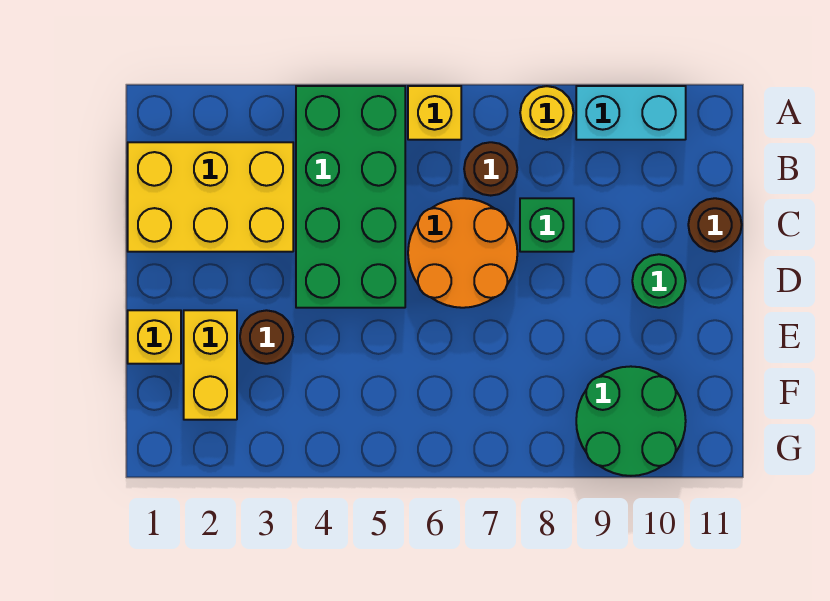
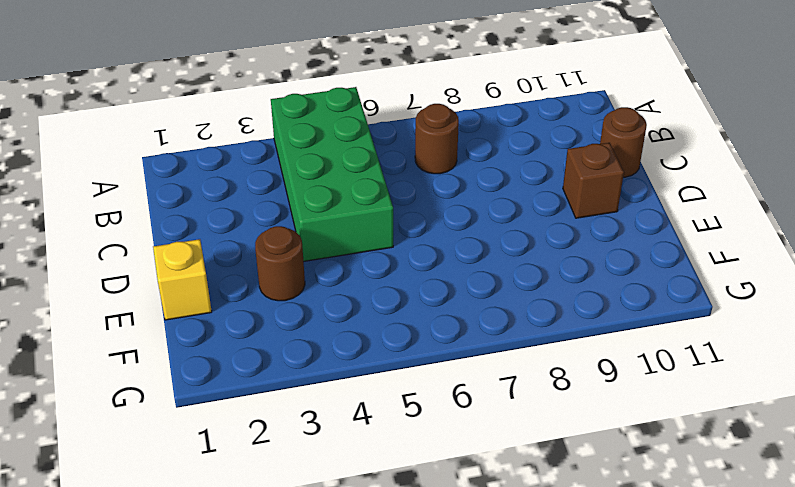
brown 1x1 brick [563,143,624,218] -> green 1x1 round brick [632,254,686,308]
none -> yellow 1x1 brick [408,86,461,140]
none -> yellow 1x1 round brick [520,86,573,139]
none -> cyan 1x2 brick [576,86,686,140]

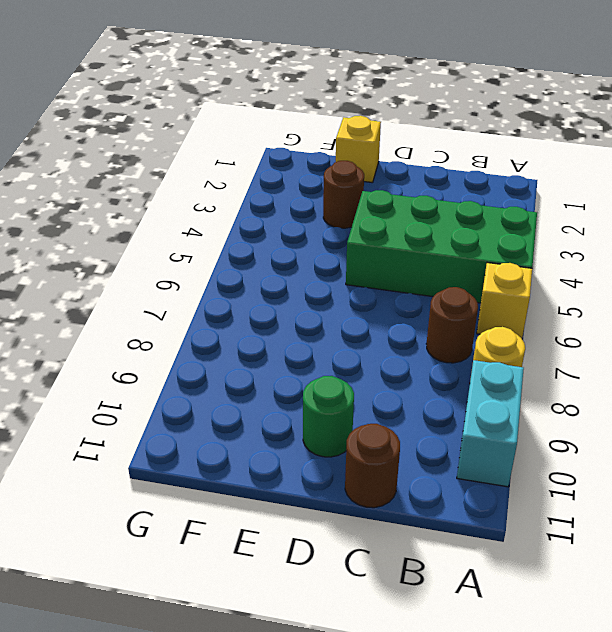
none -> yellow 2x3 brick [128,142,293,252]
none -> orange 2x2 round brick [408,198,517,308]
none -> green 1x1 brick [520,198,574,252]

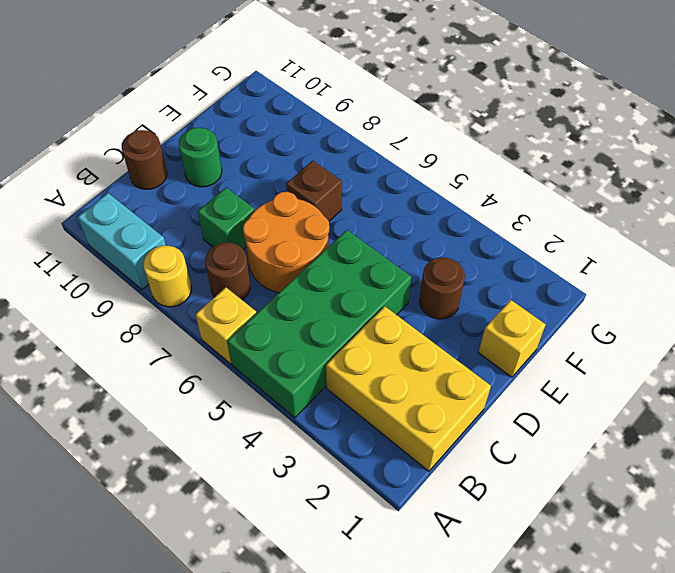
brown 1x1 brick [286,161,342,221] -> none
none -> yellow 1x2 brick [184,310,237,420]
none -> green 2x2 round brick [576,366,686,476]

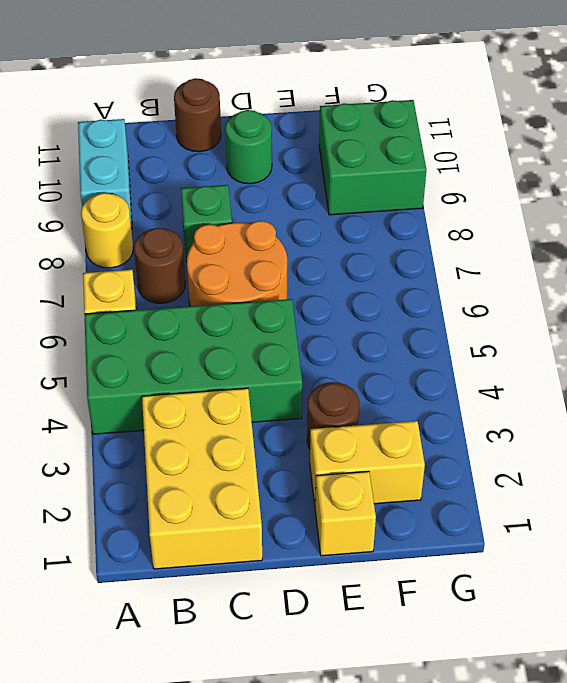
green 2x2 brick [319,100,426,215] -> green 2x2 round brick [576,366,686,476]

